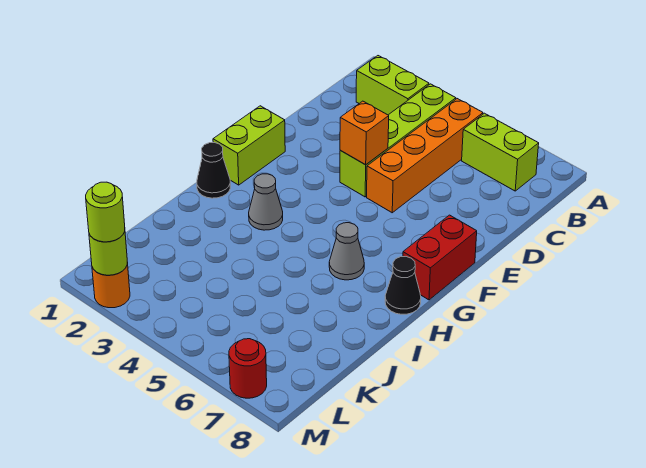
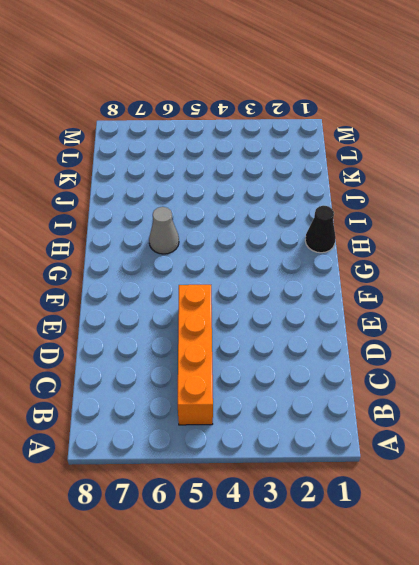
none -> lime 1x2 brick [356,56,429,115]
none -> lime 1x4 brick [340,84,456,197]
none -> lime 1x2 brick [462,113,539,191]

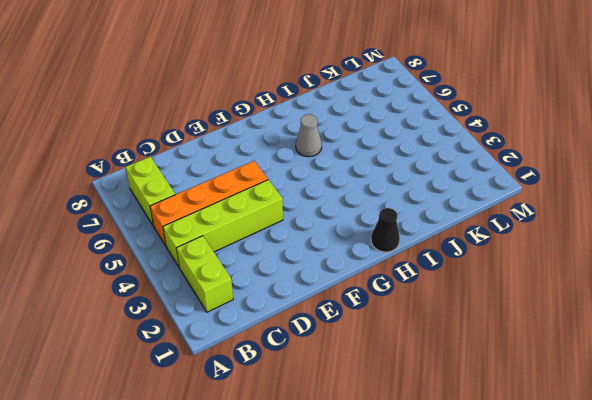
none -> lime 1x2 brick [213,106,285,185]
none -> red 1x2 brick [403,215,477,300]
none -> grey 1x1 cone [249,174,283,230]

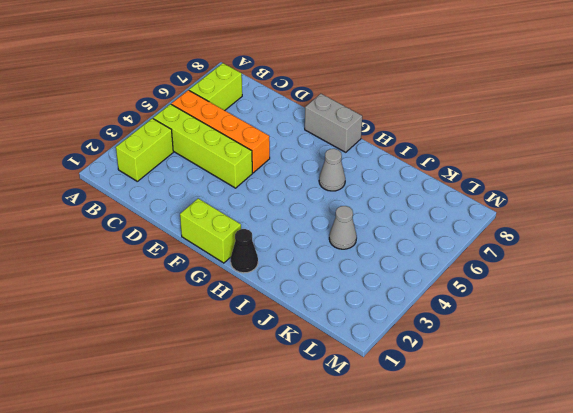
grey 1x2 brick [305,94,362,152] -> red 1x2 brick [403,215,477,300]
grey 1x1 cone [329,206,357,249] -> grey 1x1 cone moved to [249,174,283,230]
none -> black 1x1 cone [385,257,421,314]
none -> orange 1x1 round brick [92,262,130,308]
none -> red 1x1 round brick [229,339,267,398]

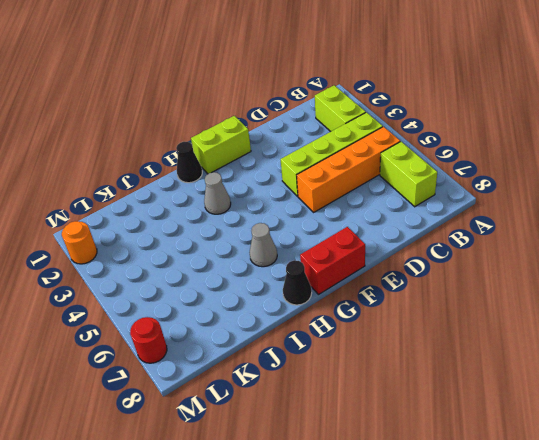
none -> orange 1x1 brick [340,101,389,165]
none -> lime 1x1 round brick [89,232,127,275]
none -> lime 1x1 round brick [86,182,125,242]

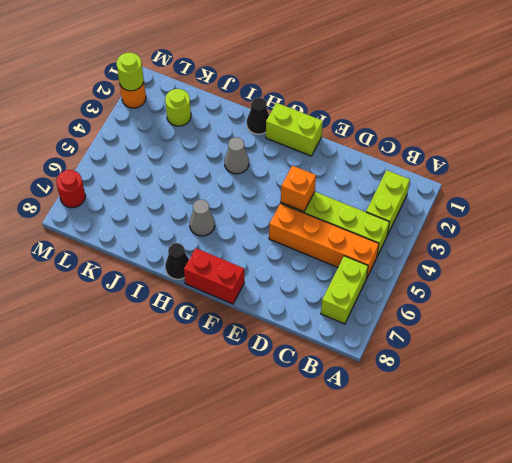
lime 1x1 round brick [165,89,191,126] -> lime 1x1 round brick moved to [86,182,125,242]

